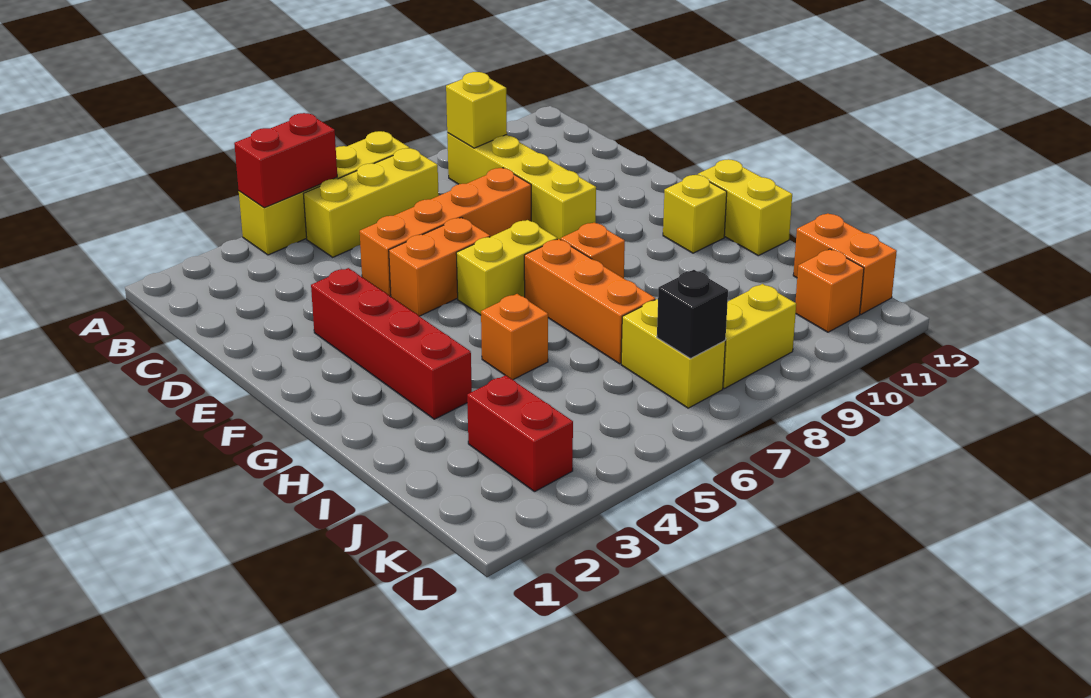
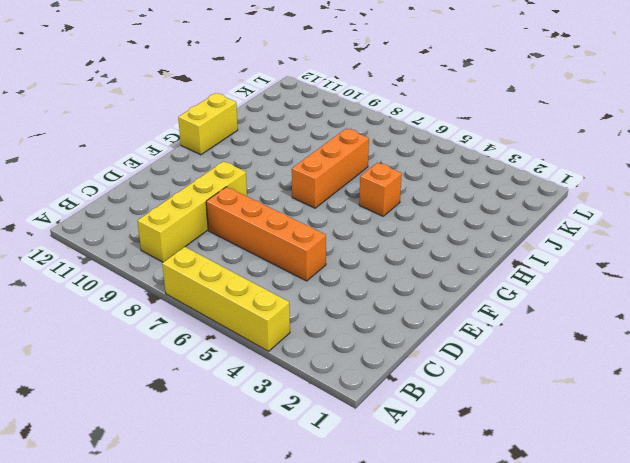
none -> yellow 1x3 brick [304,148,439,257]
none -> red 1x4 brick [311,268,472,419]
none -> orange 1x2 brick [389,217,490,316]

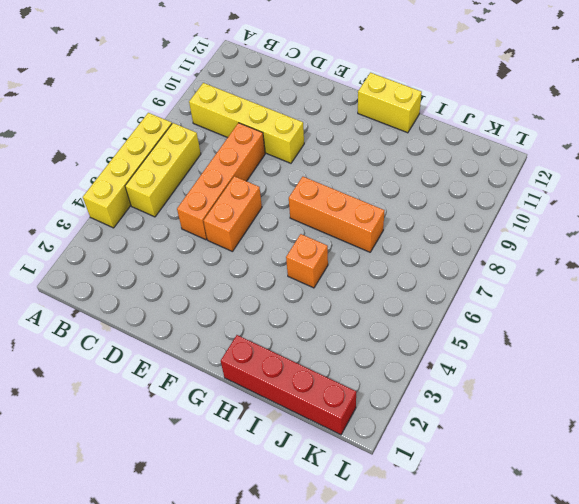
red 1x4 brick [221,335,356,435] -> red 1x4 brick moved to [311,268,472,419]
none -> yellow 1x2 brick [456,220,557,315]
none -> orange 1x1 brick [561,222,625,278]
none -> yellow 1x1 brick [663,175,727,253]

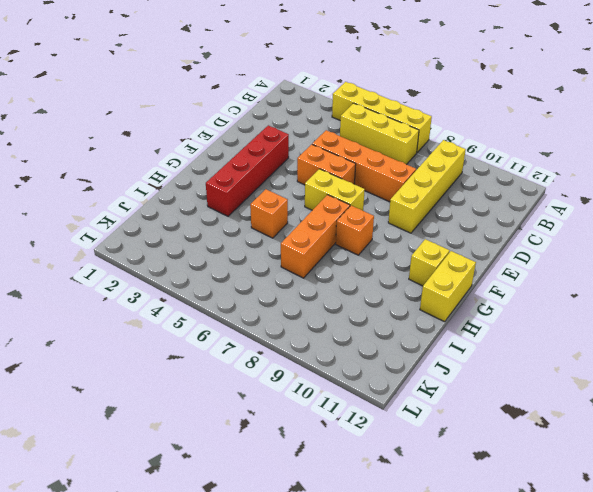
none -> red 1x2 brick [467,375,573,492]
none -> yellow 1x2 brick [621,299,725,408]
none -> orange 1x2 brick [793,213,897,314]

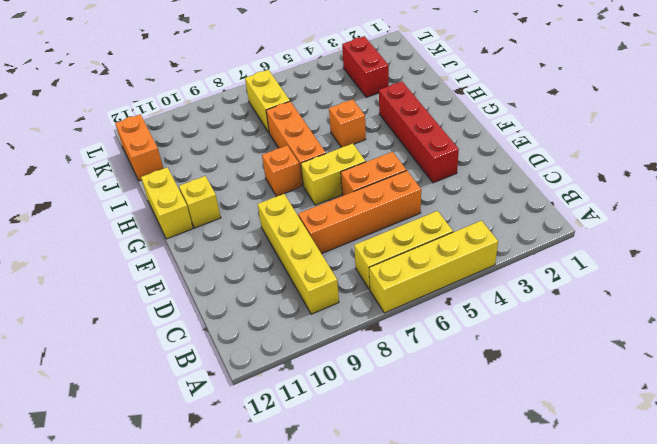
none -> yellow 1x2 brick [723,284,796,389]
none -> orange 1x1 brick [795,249,864,332]
none -> red 1x2 brick [234,113,337,208]

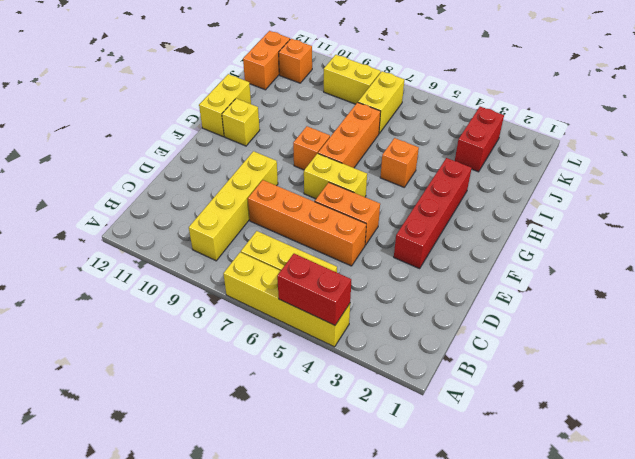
none -> yellow 1x1 brick [446,72,507,148]
none -> black 1x1 brick [657,270,728,359]

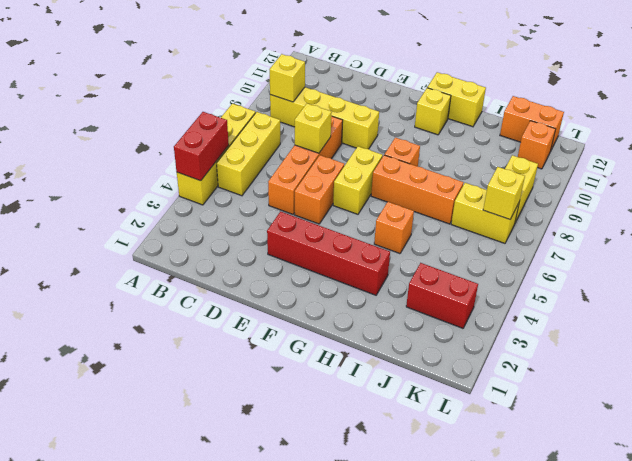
yellow 1x1 brick [295,103,332,153] -> none
yellow 1x1 brick [483,167,525,219] -> black 1x1 brick [657,270,728,359]

